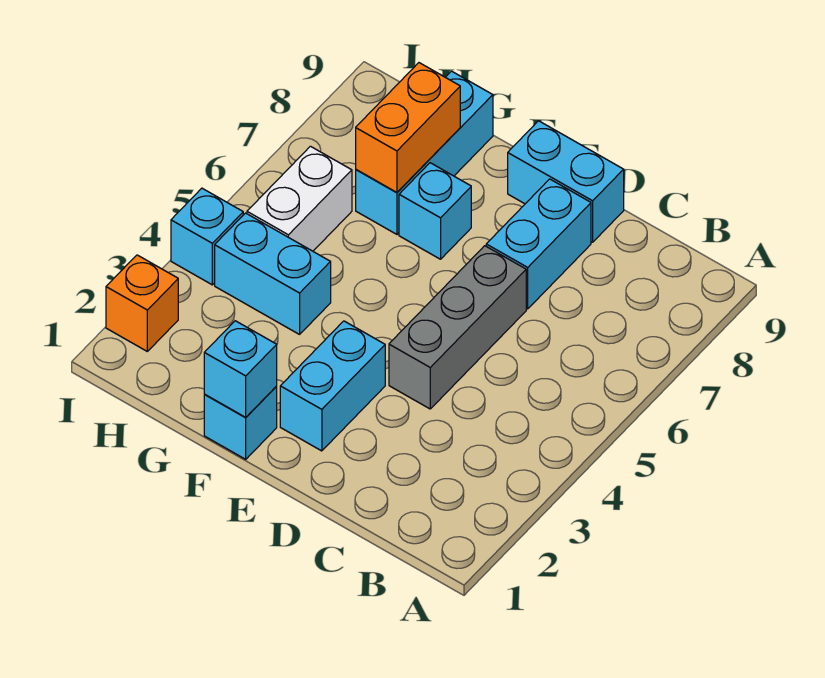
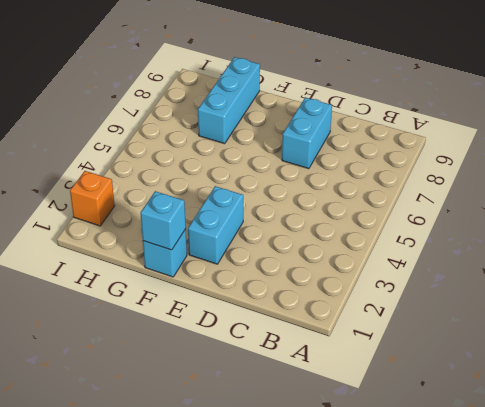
none -> grey 1x3 brick [389,246,526,409]
none -> cyan 1x2 brick [508,121,624,242]
none -> cyan 1x1 brick [399,163,471,259]

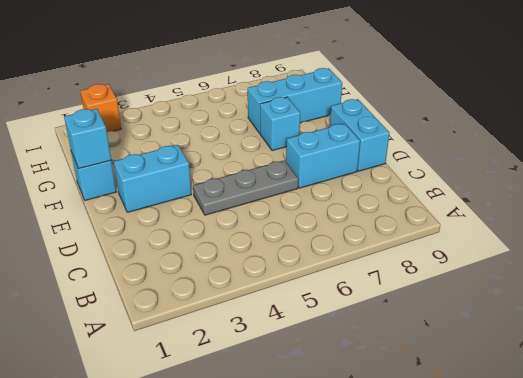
grey 1x3 plate [193,160,298,215] -> grey 1x3 brick [389,246,526,409]
none -> cyan 1x2 brick [215,213,331,334]
none -> white 1x2 brick [247,146,352,251]
none -> cyan 1x1 brick [171,188,243,285]

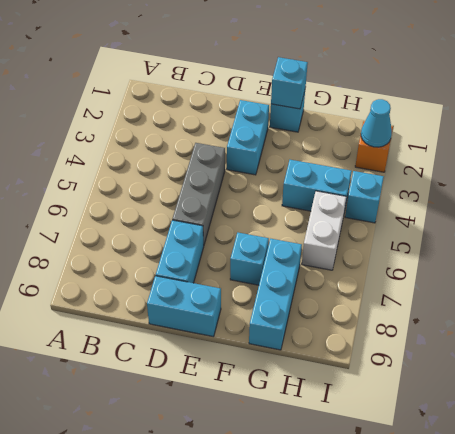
cyan 1x1 cone [361,99,392,147] -> none
none -> orange 1x2 brick [356,63,460,193]

